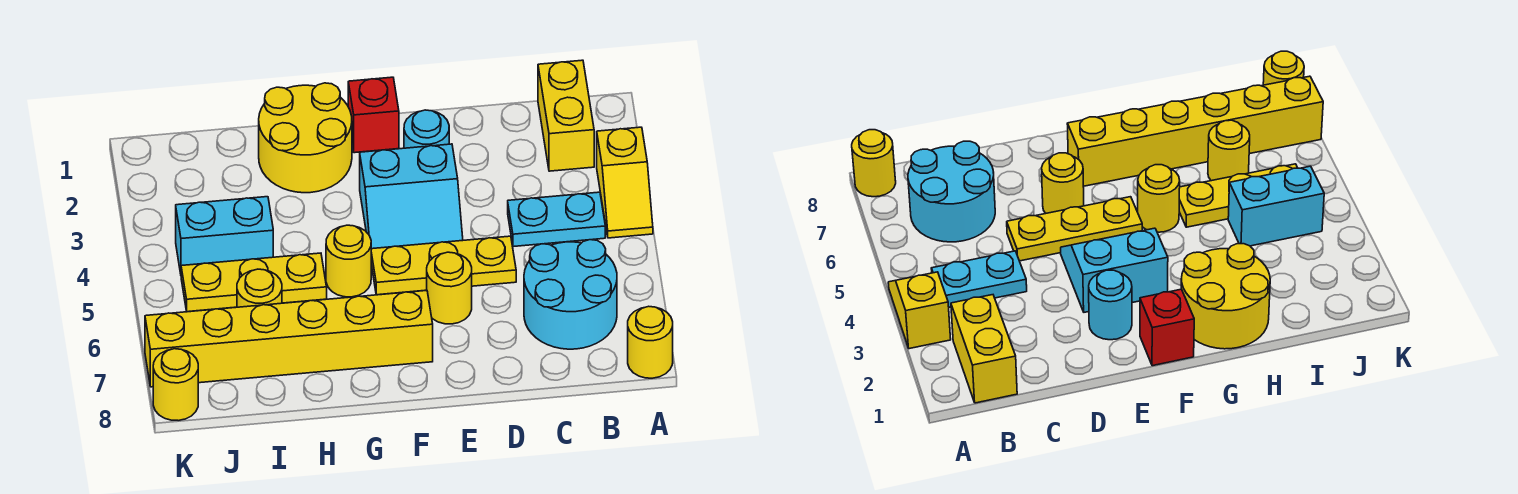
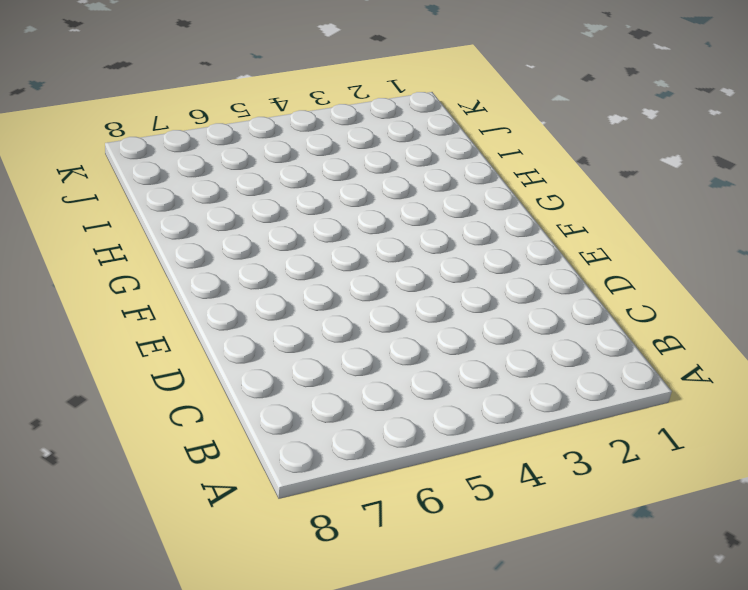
none -> yellow 1x2 slope [597,127,653,238]
none -> yellow 1x1 round brick [628,306,673,378]
none -> yellow 1x2 brick [538,60,594,171]

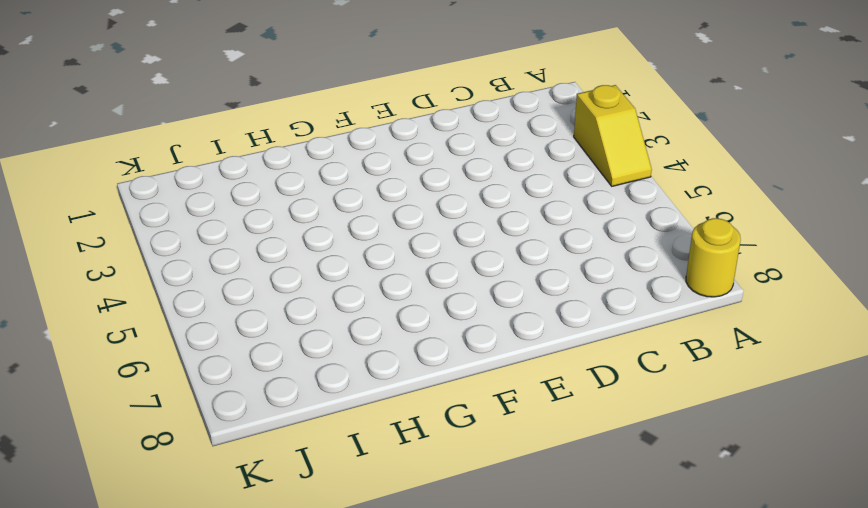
none -> yellow 1x2 brick [538,60,594,171]
none -> cyan 1x2 plate [508,192,605,247]
none -> cyan 2x2 round brick [524,240,617,349]

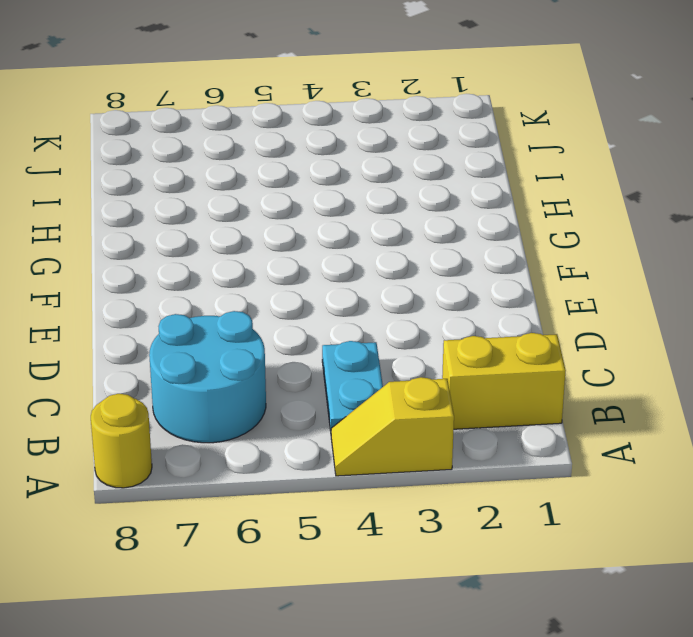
none -> yellow 1x3 plate [371,236,516,295]
none -> cyan 1x1 round brick [404,110,449,148]
none -> cyan 2x2 slope [360,144,463,249]

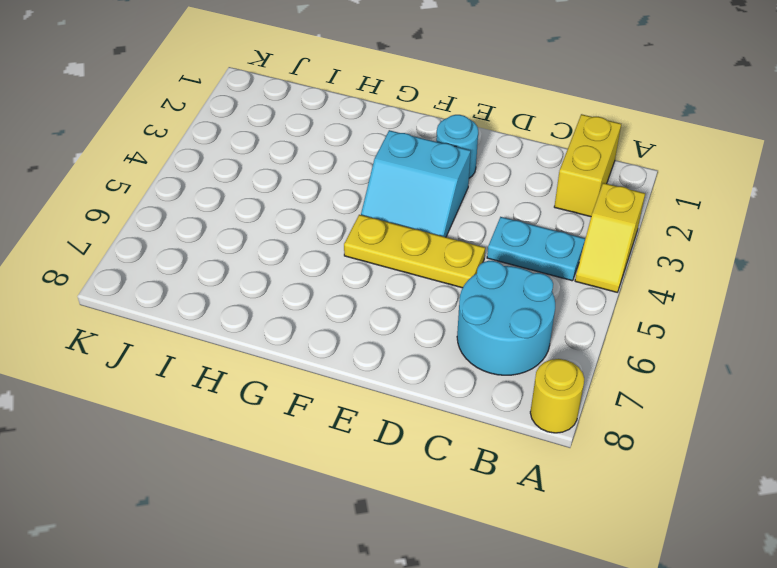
none -> yellow 1x1 round brick [427,252,472,324]
none -> red 1x1 brick [348,77,399,153]
none -> yellow 1x6 brick [145,290,433,387]

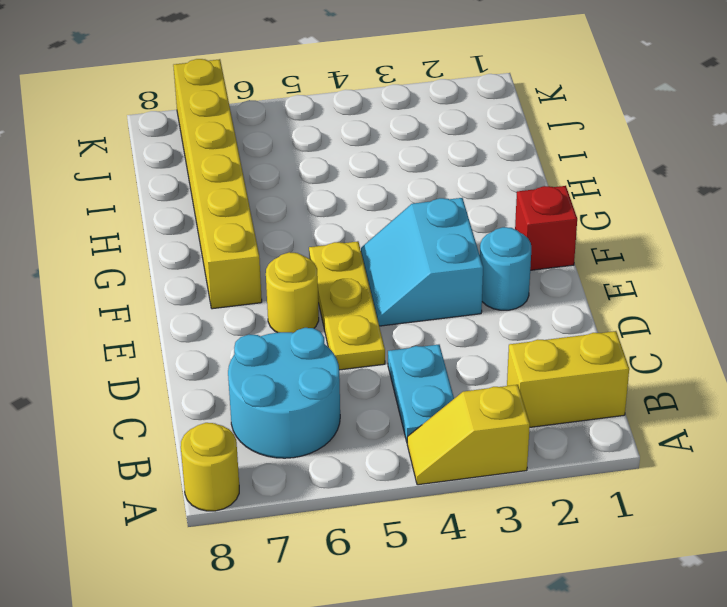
none -> yellow 2x2 round brick [259,83,352,193]
none -> yellow 1x1 round brick [326,225,371,297]
none -> yellow 1x3 plate [181,253,327,312]

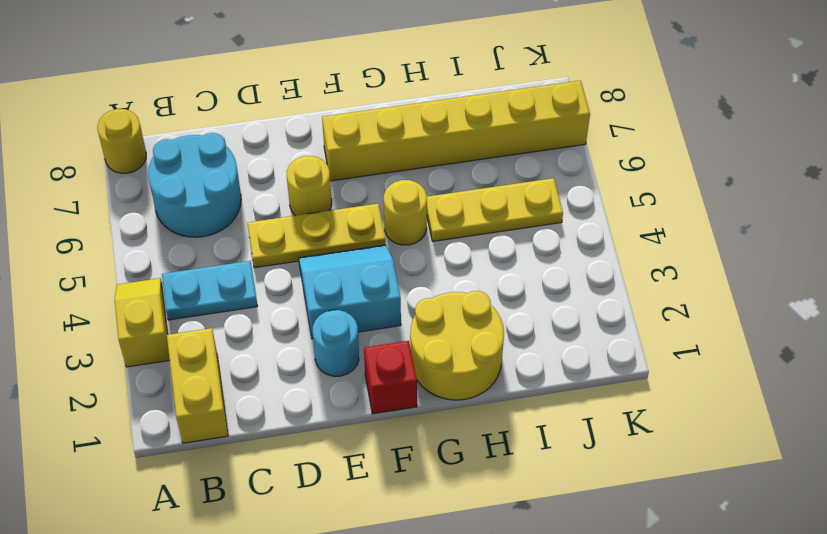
none -> cyan 1x2 brick [176,197,273,274]
none -> yellow 1x1 round brick [237,269,282,307]
none -> yellow 1x1 round brick [153,349,198,421]

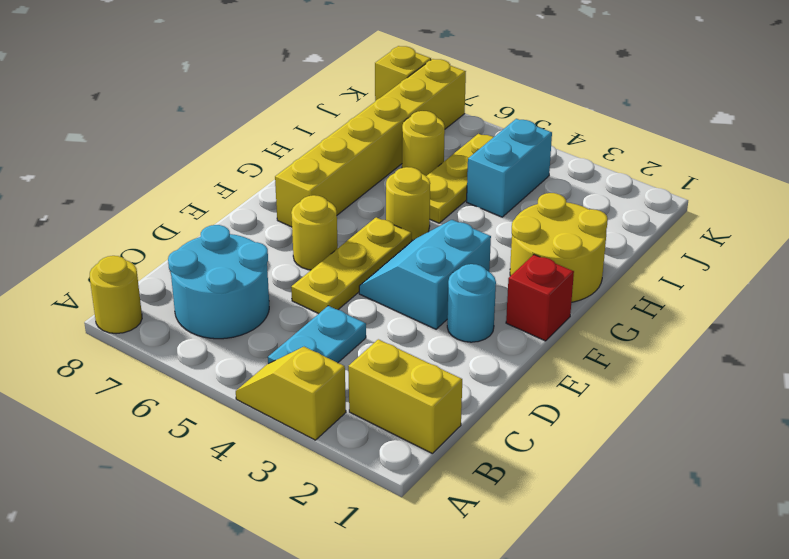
yellow 1x1 brick [375,46,431,101] -> yellow 1x1 round brick [153,349,198,421]

